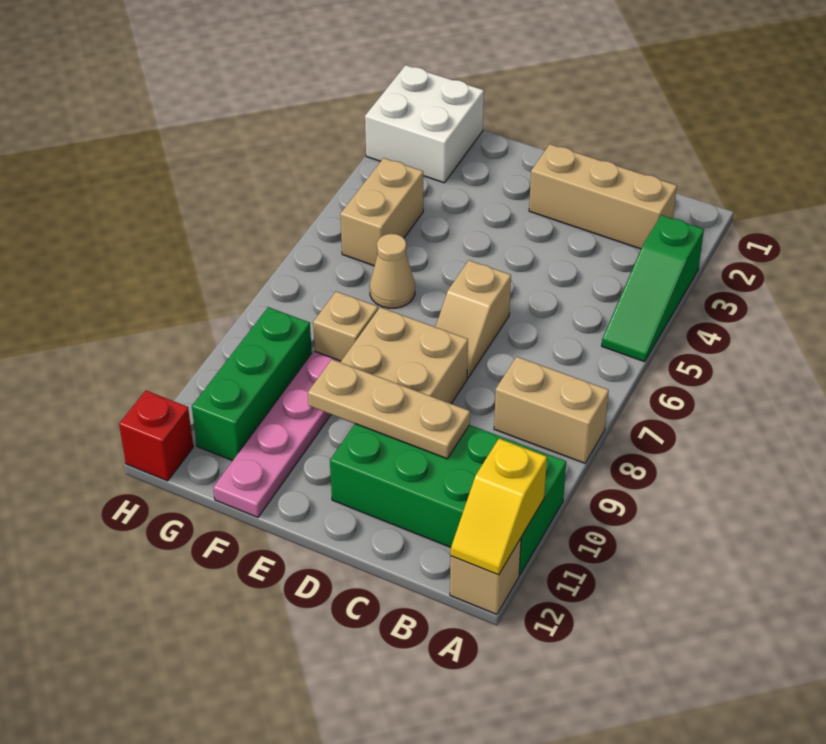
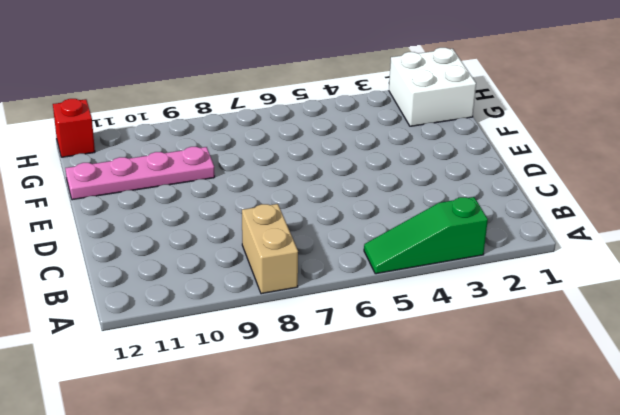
none -> green 2x4 brick [330,424,566,575]
none -> tan 1x1 brick [450,538,521,614]
none -> tan 1x3 brick [529,144,677,249]

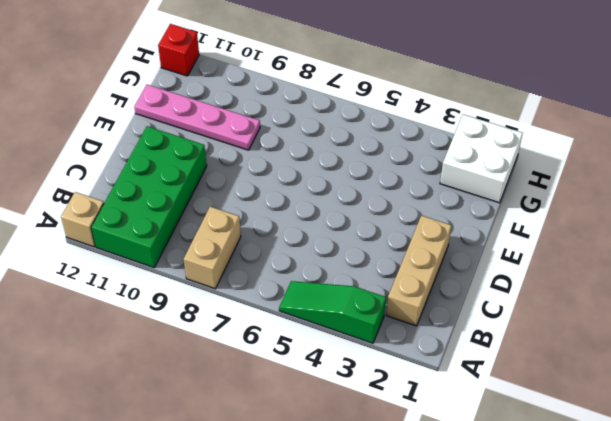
none -> tan 1x2 slope [436,260,511,378]
none -> tan 2x2 brick [340,307,468,404]
none -> tan 1x1 cone [370,234,415,308]

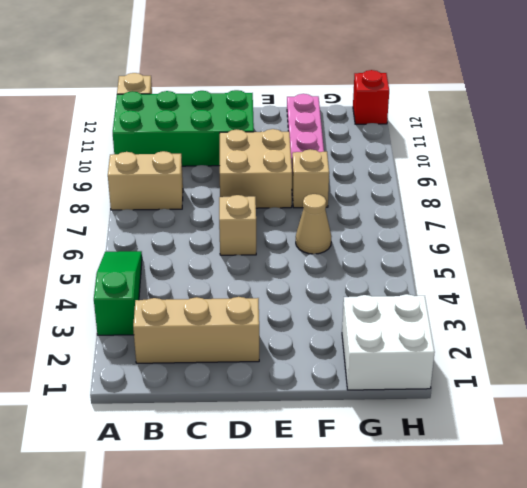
none -> tan 1x2 brick [340,158,423,266]
none -> green 1x3 brick [192,307,312,461]
none -> yellow 1x2 slope [451,439,547,575]

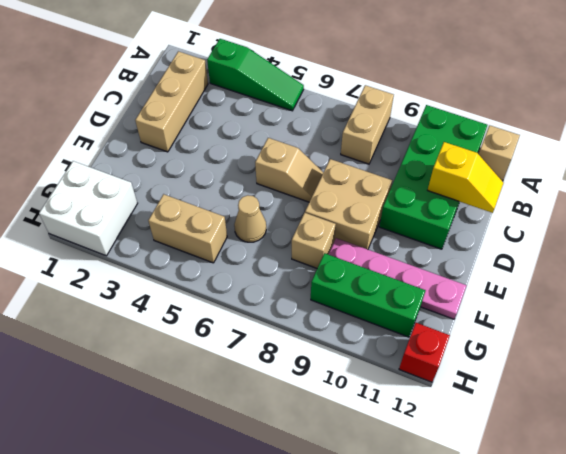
yellow 1x2 slope [428,142,503,213] -> yellow 1x2 slope moved to [451,439,547,575]
none -> tan 1x3 plate [308,360,470,459]

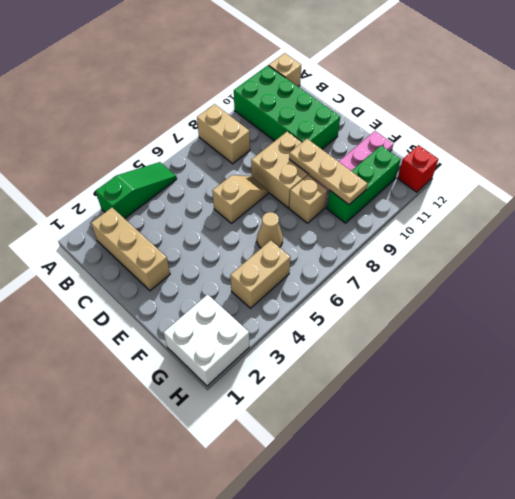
tan 1x3 plate [289,139,367,204] -> tan 1x3 plate moved to [308,360,470,459]
none -> yellow 1x2 slope [451,439,547,575]

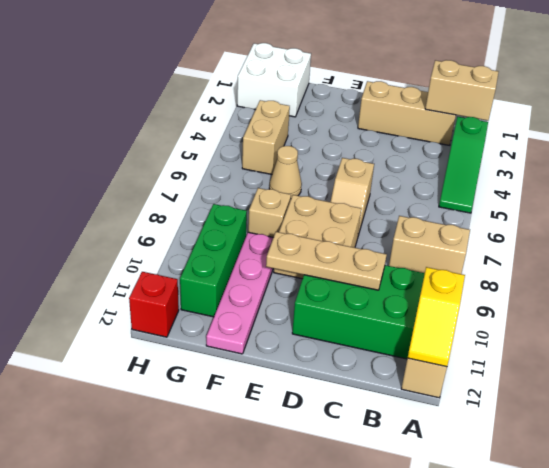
tan 1x2 brick [425,60,498,121] -> none

